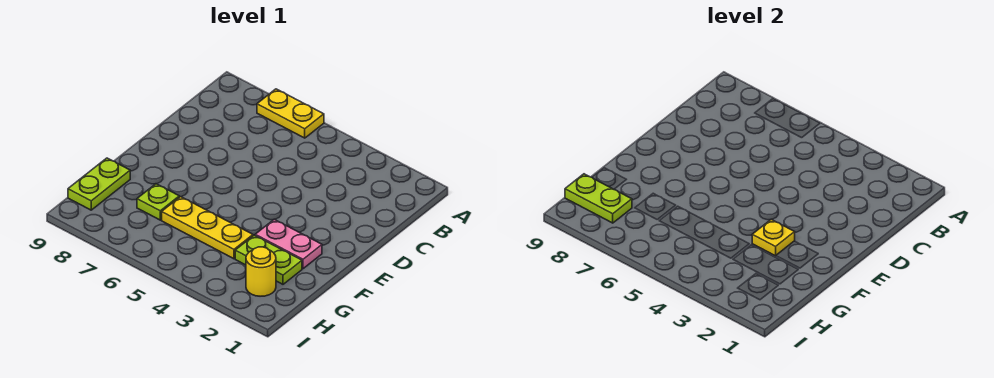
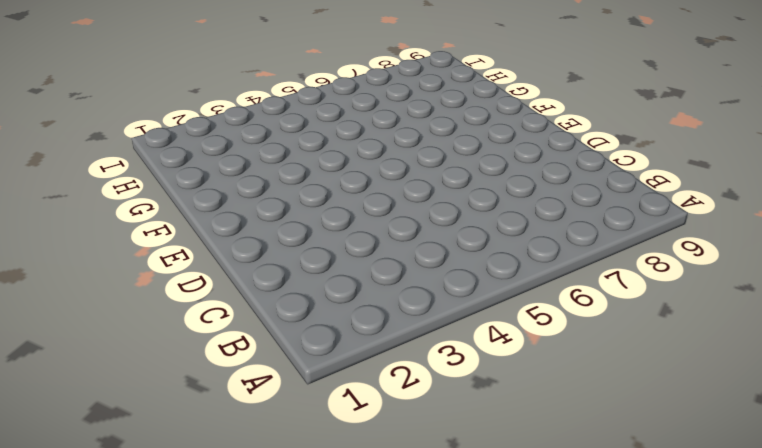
none -> yellow 1x2 plate [257,89,324,138]
none -> pink 1x2 plate [255,219,322,269]

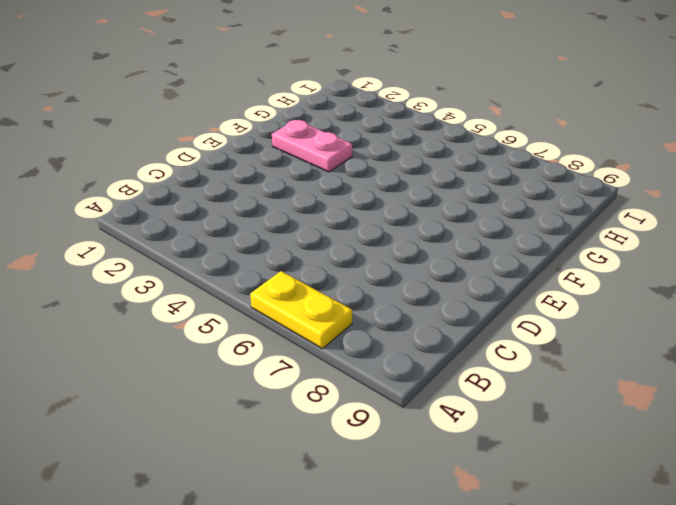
none -> lime 1x2 plate [235,235,302,284]
none -> yellow 1x3 plate [162,197,253,259]

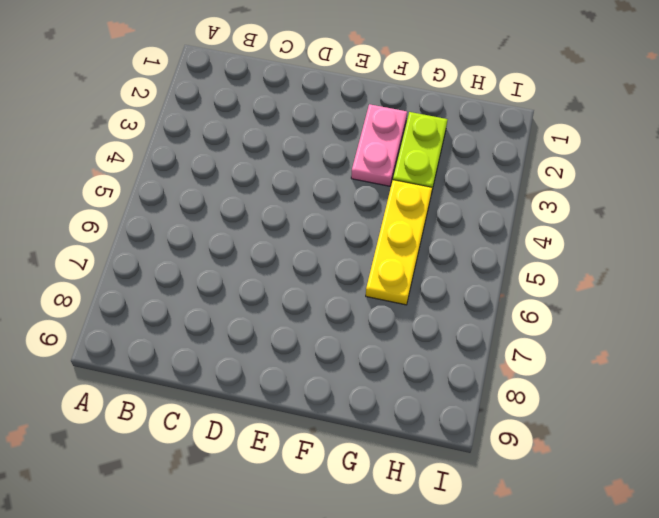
none -> yellow 1x2 plate [257,89,324,138]
none -> lime 1x1 plate [137,184,179,220]

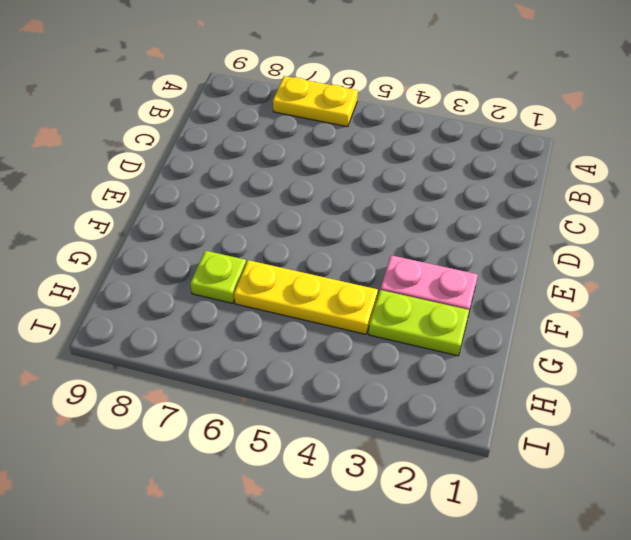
none -> lime 1x2 plate [68,158,130,210]
none -> yellow 1x1 round brick [246,247,276,296]

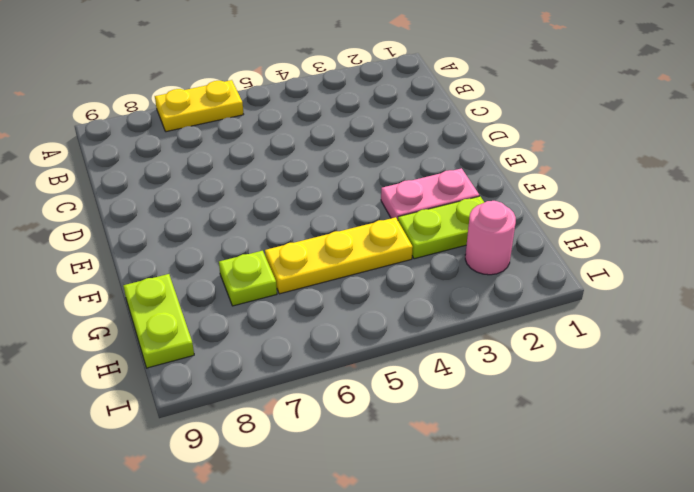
pink 1x1 round brick [465,201,516,275] -> yellow 1x1 round brick [246,247,276,296]
none -> yellow 1x1 plate [752,219,795,256]
none -> lime 1x2 plate [565,174,632,223]

